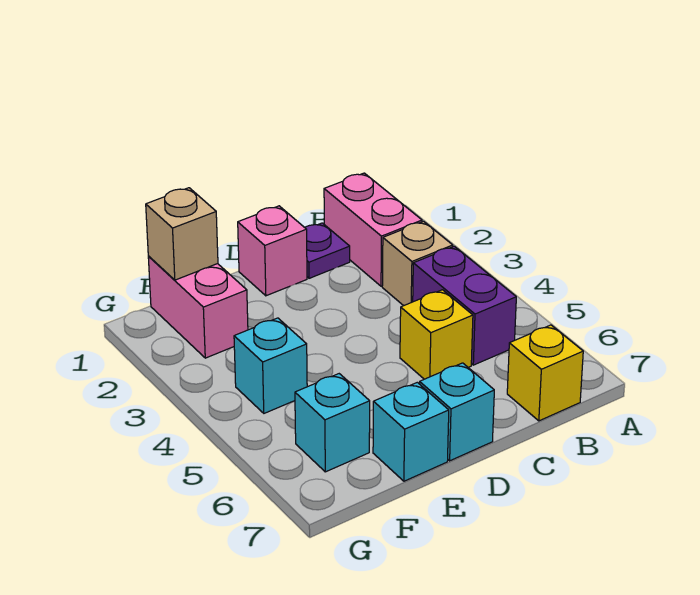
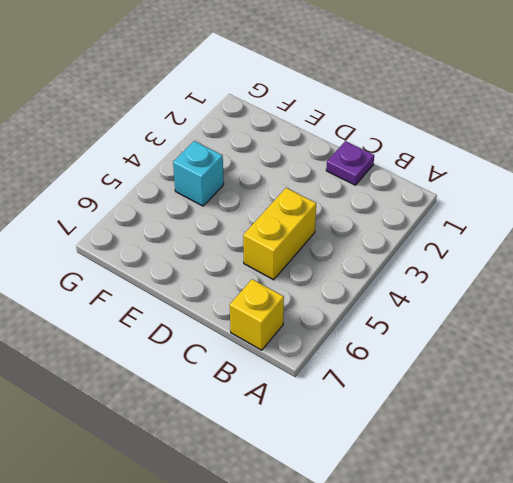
yellow 1x2 brick [243,188,316,280] -> yellow 1x1 brick [400,290,473,379]
none -> pink 1x2 brick [324,173,422,286]
none -> tan 1x1 brick [382,221,453,306]
none -> purple 1x2 brick [413,246,516,365]

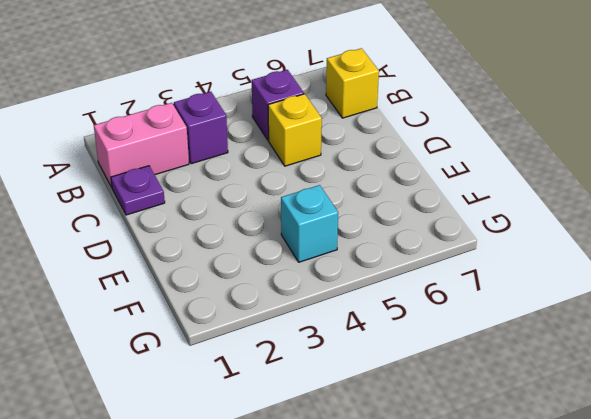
purple 1x1 brick [174,92,228,164] -> tan 1x1 brick [382,221,453,306]
purple 1x1 brick [252,70,304,141] -> purple 1x2 brick [413,246,516,365]
none -> pink 1x1 brick [238,206,307,296]
none -> cyan 1x1 brick [420,363,494,461]
none -> cyan 1x1 brick [373,382,449,481]

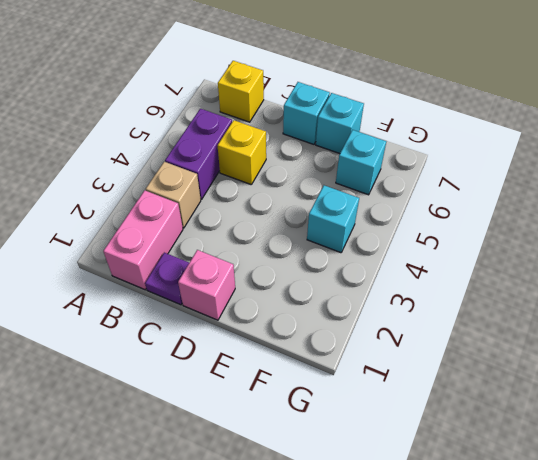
none -> pink 1x2 brick [148,257,248,358]
none -> tan 1x1 brick [146,188,218,280]

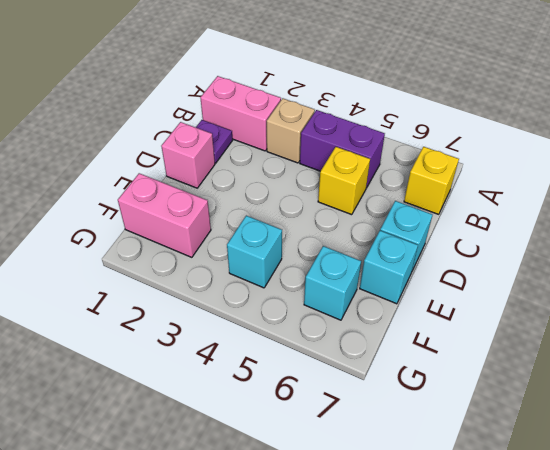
none -> tan 1x1 brick [146,188,218,280]

